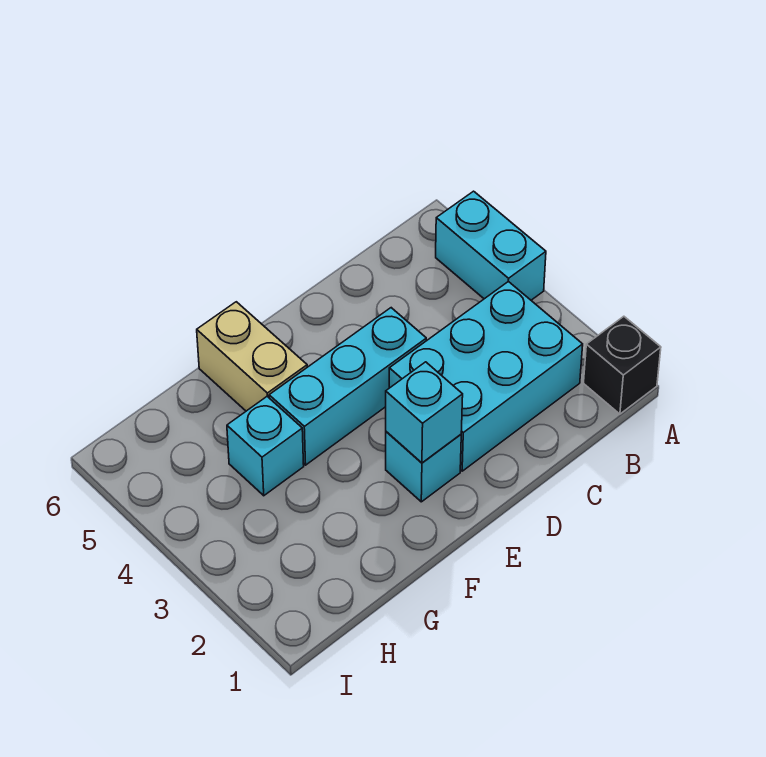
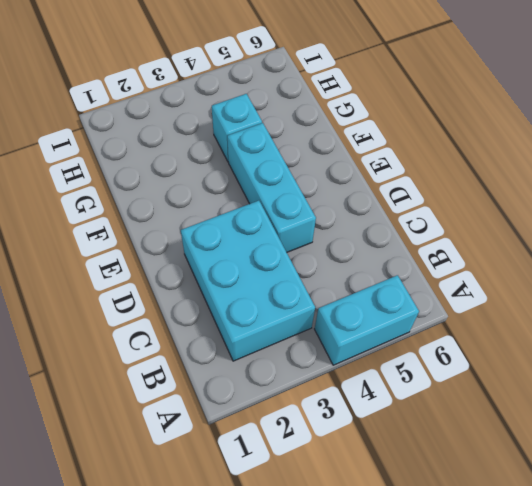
none -> black 1x1 brick [584,316,661,414]
none -> cyan 1x1 brick [386,432,461,502]

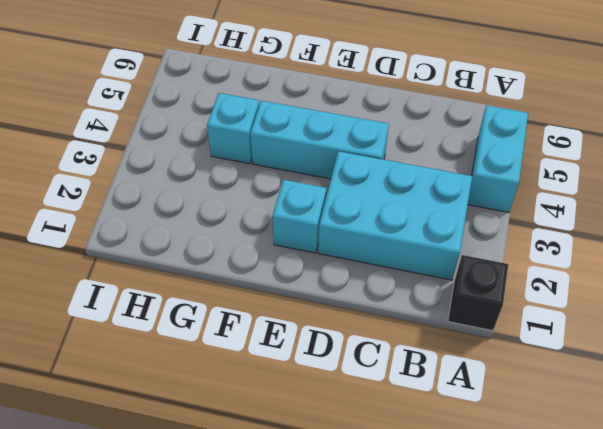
none -> tan 1x2 brick [197,302,307,411]
none -> cyan 1x1 brick [386,362,463,463]

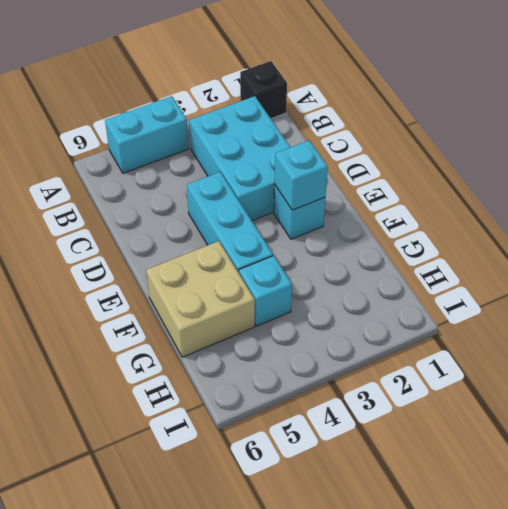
tan 2x2 brick [146,241,255,357] -> tan 1x2 brick [197,302,307,411]

